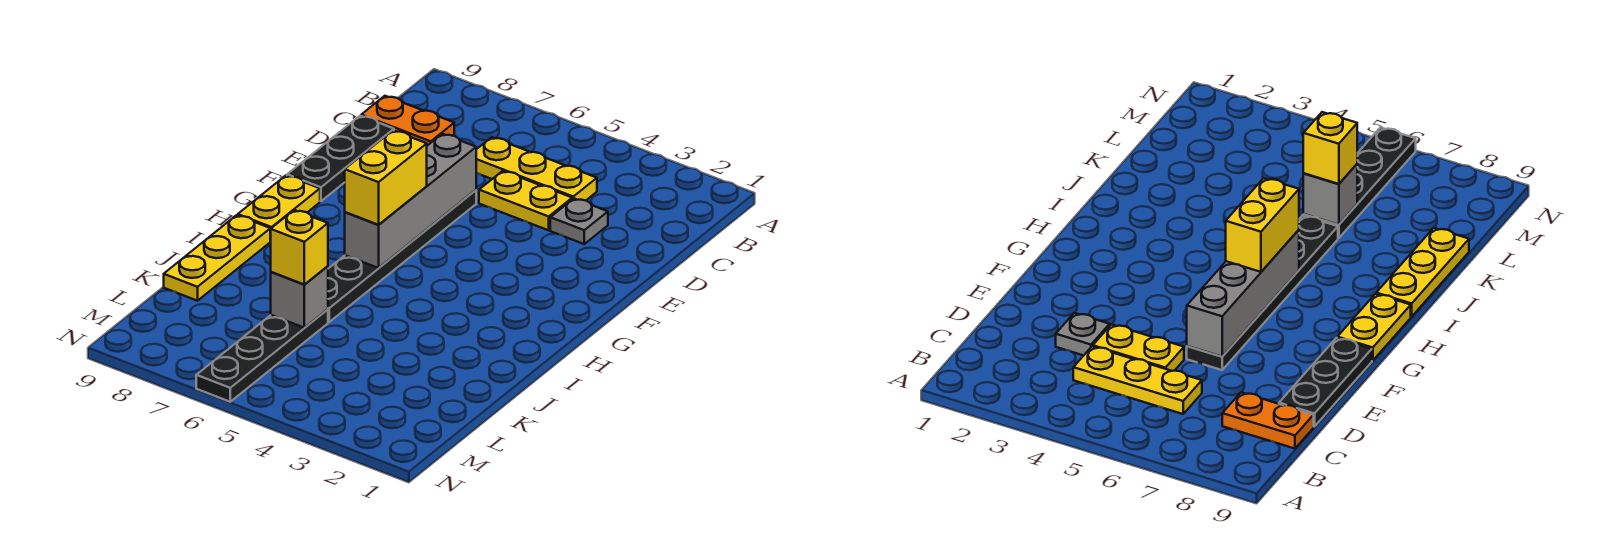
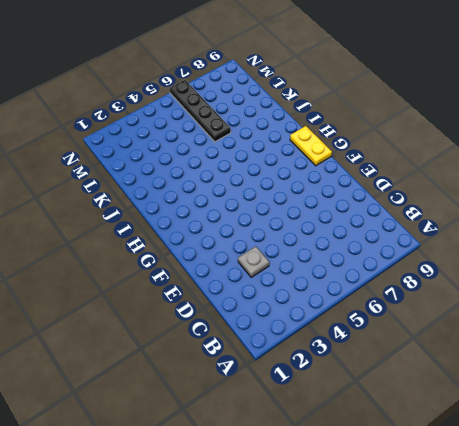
none -> yellow 1x3 plate [476,137,597,201]
none -> orange 1x2 plate [361,96,454,146]
none -> yellow 1x2 plate [479,171,572,230]

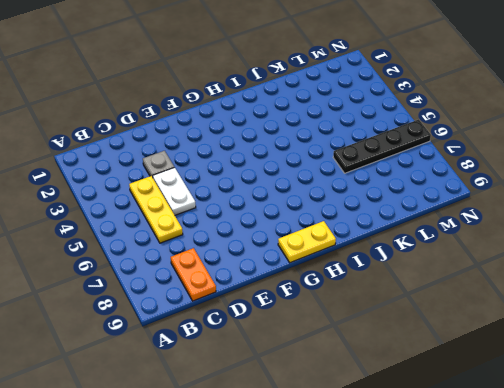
white 1x2 plate [153,167,196,215] -> yellow 1x2 plate [479,171,572,230]
none -> black 1x3 plate [287,116,394,201]
none -> black 1x6 plate [328,190,476,322]
none -> yellow 1x3 plate [164,215,270,301]

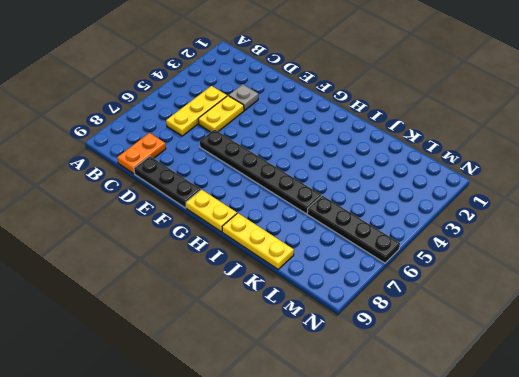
none -> grey 1x4 brick [345,134,476,268]
none -> grey 1x1 brick [271,266,328,328]
none -> yellow 1x2 brick [345,131,427,225]

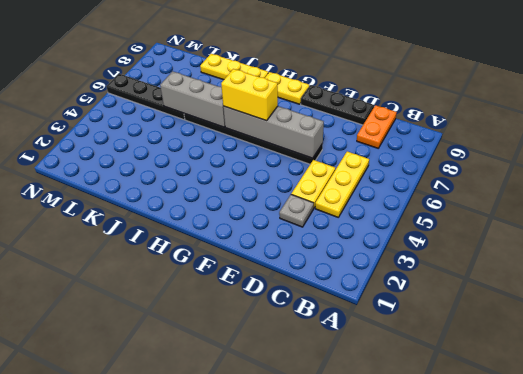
grey 1x3 brick [160,71,225,127] -> grey 1x1 brick [271,266,328,328]
none -> yellow 1x1 brick [270,210,328,284]

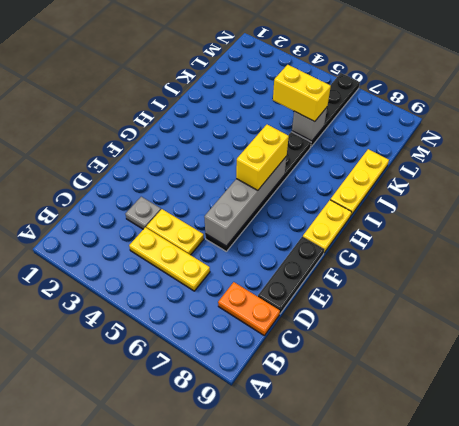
yellow 1x2 brick [273,65,331,122] -> yellow 1x1 brick [270,210,328,284]

